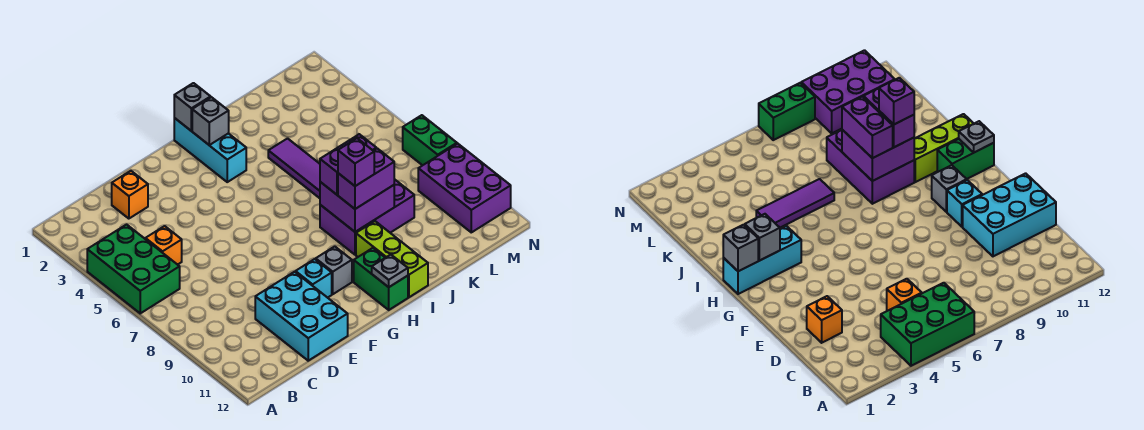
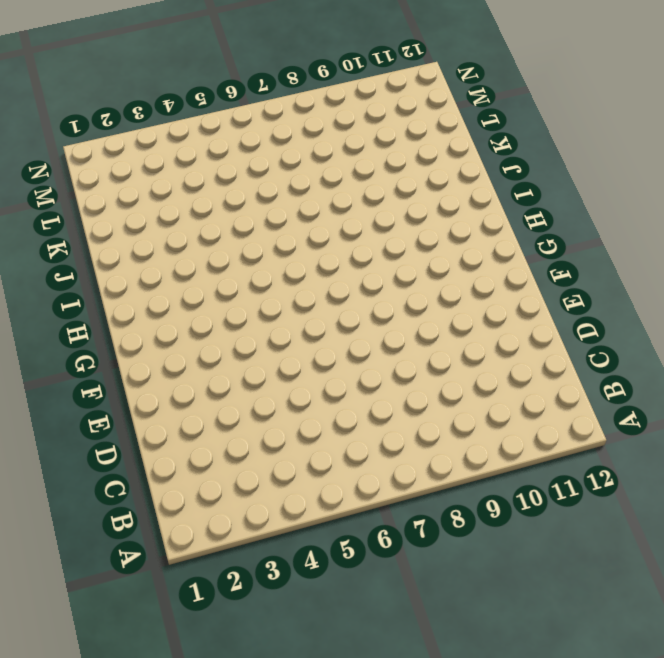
none -> green 2x3 brick [87,225,180,313]
none -> orange 1x1 brick [146,226,182,265]
none -> orange 1x1 brick [112,171,148,219]

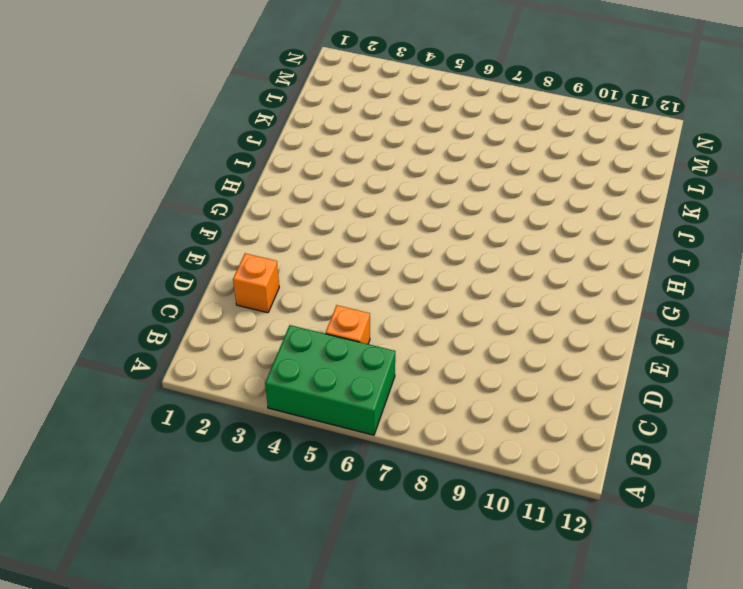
none -> cyan 2x3 brick [255,272,348,361]
none -> cyan 1x1 brick [296,259,332,298]
none -> grey 1x1 brick [316,246,352,294]

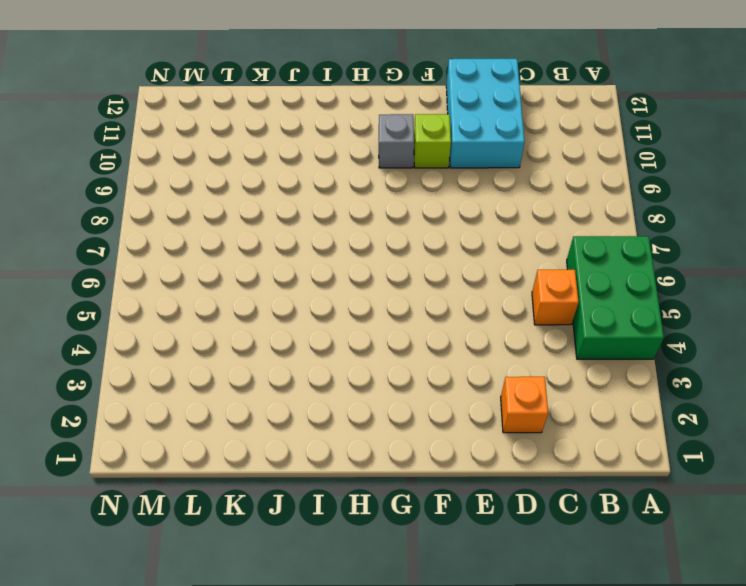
lime 1x1 brick [414,114,451,168] -> cyan 1x1 brick [296,259,332,298]
none -> cyan 1x3 brick [174,118,246,182]
none -> green 1x2 brick [354,248,408,310]
none -> purple 2x3 brick [320,179,414,255]

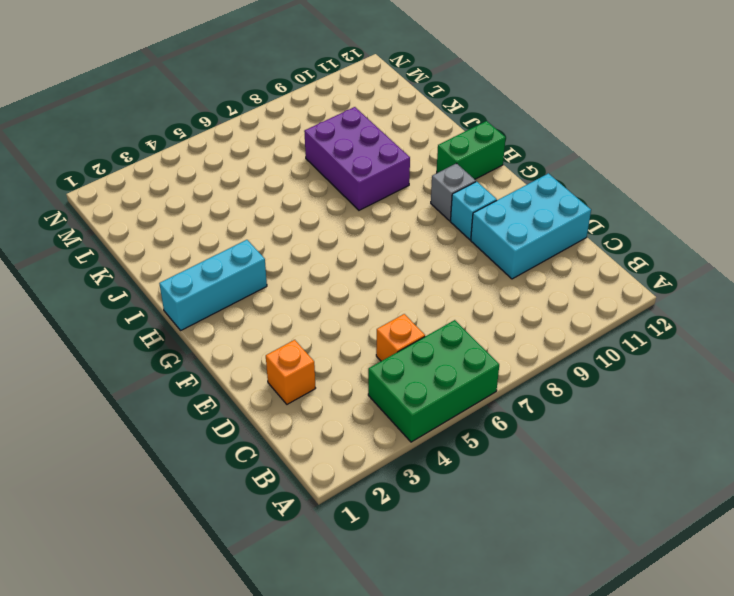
none -> lime 1x3 brick [356,221,428,297]
none -> purple 1x3 tile [268,138,320,198]
none -> purple 2x3 brick [418,144,511,232]

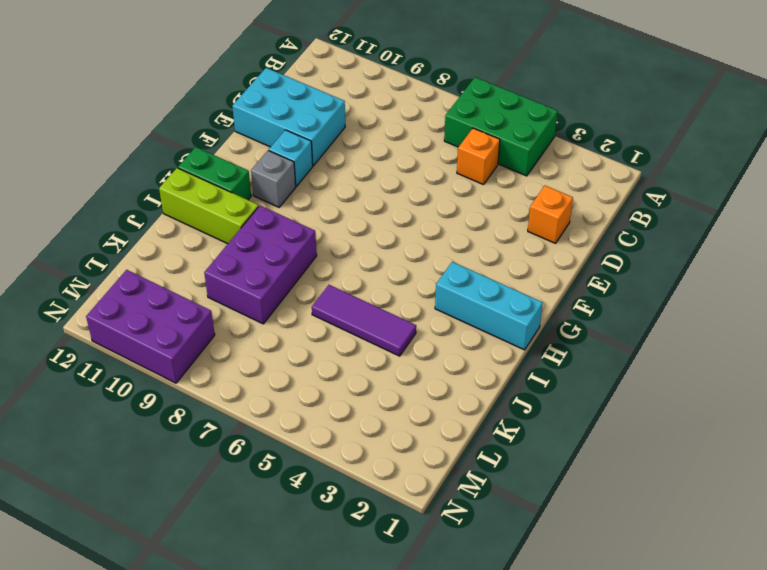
none -> green 1x2 brick [403,115,457,165]
none -> grey 1x1 brick [174,83,211,131]
none -> grey 1x1 brick [192,97,229,145]

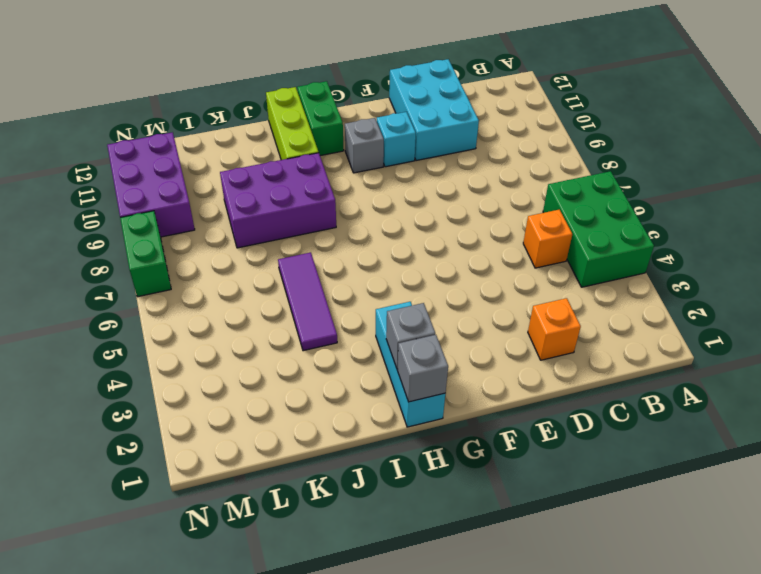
none -> grey 1x1 plate [372,255,408,287]
none -> purple 2x2 brick [320,182,394,232]
none -> purple 1x2 brick [320,134,376,195]

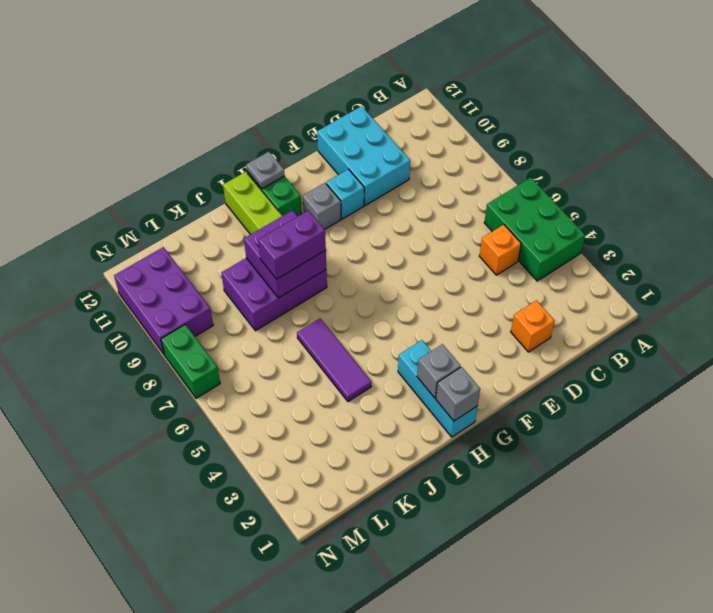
none -> purple 1x2 brick [338,148,394,209]
none -> purple 1x1 brick [338,138,374,186]

